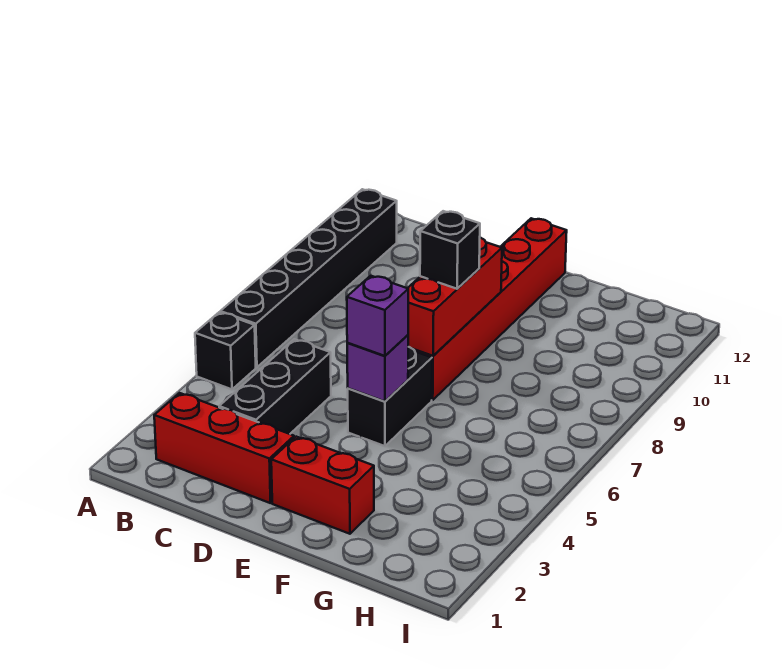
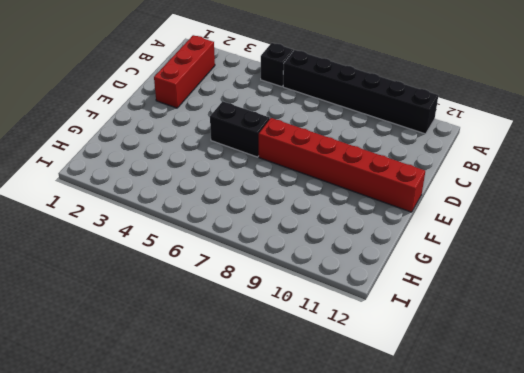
none -> black 1x3 brick [219,339,331,434]
none -> red 1x2 brick [271,437,374,534]

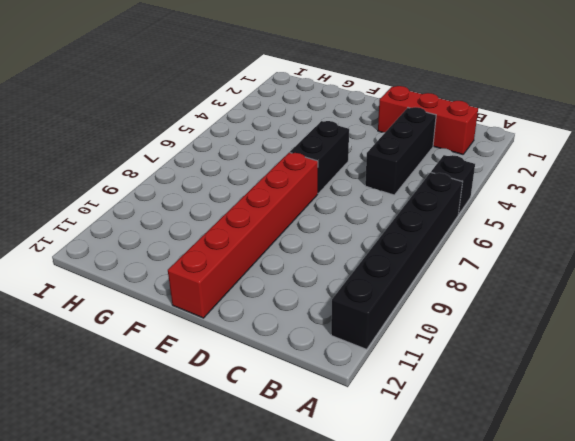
none -> red 1x2 brick [271,437,374,534]
none -> purple 1x1 brick [347,335,408,401]

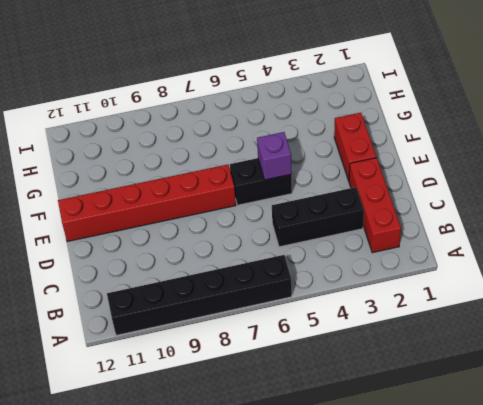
none -> black 1x1 brick [195,312,256,389]
none -> red 1x3 brick [408,238,502,356]

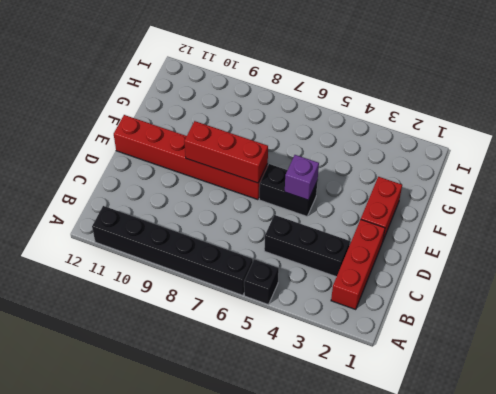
none -> purple 1x1 brick [347,276,408,356]
none -> black 1x1 brick [420,211,480,289]

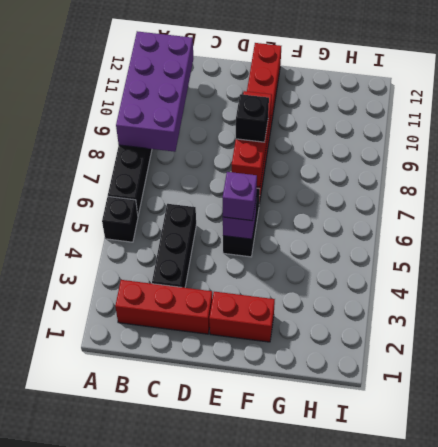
purple 2x4 brick [116,31,193,152] -> none

